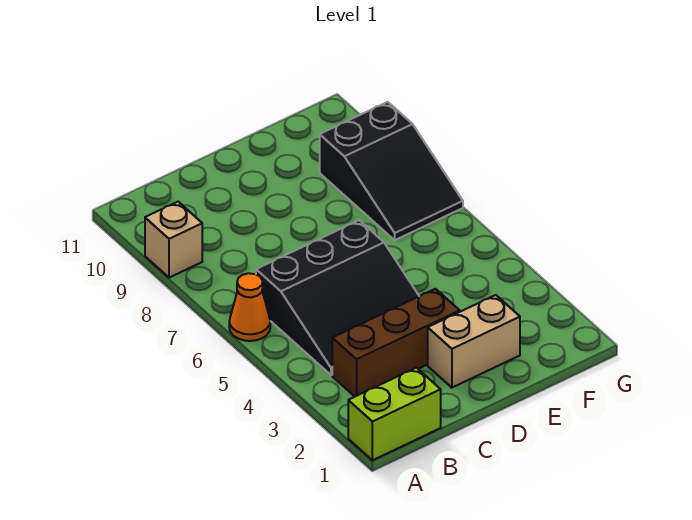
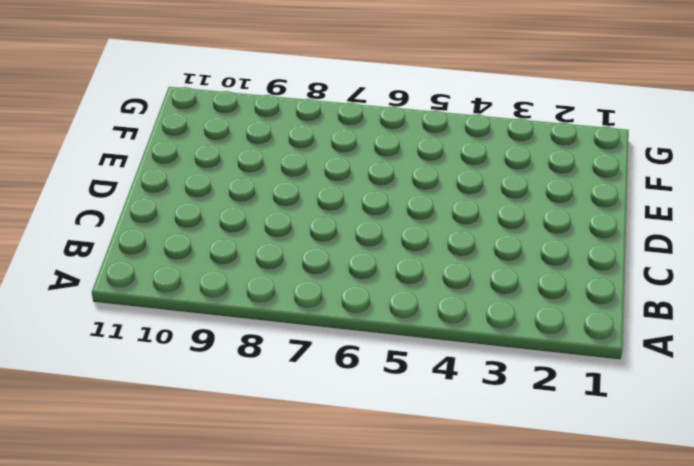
none -> lime 1x2 brick [348,368,441,460]
none -> orange 1x1 cone [229,273,270,341]

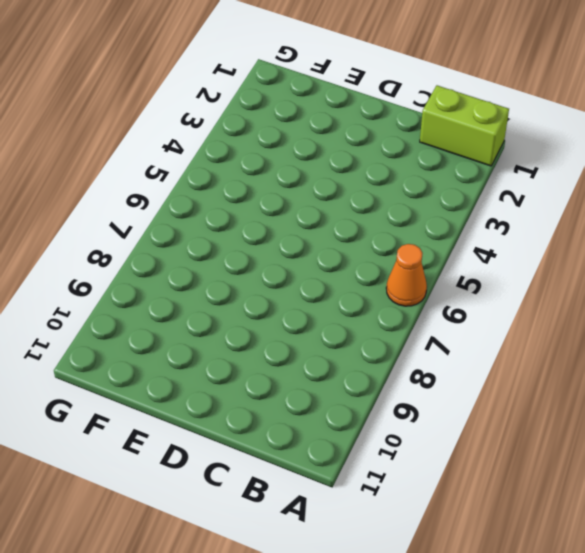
none -> tan 1x1 brick [145,202,202,278]
none -> brown 1x3 brick [332,289,460,396]

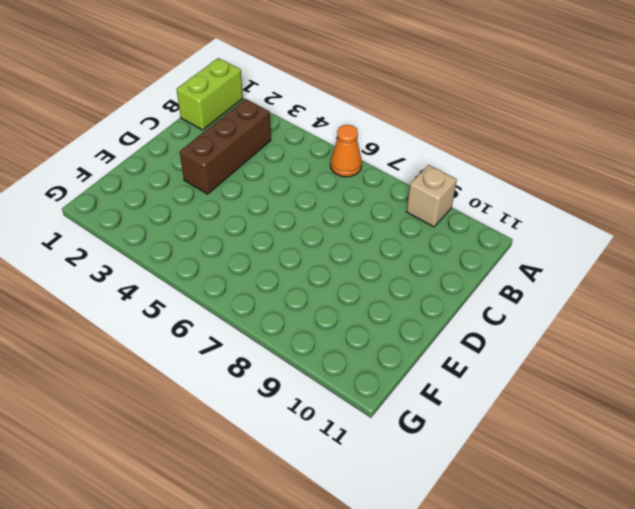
none -> black 3x3 slope [256,220,419,375]
none -> tan 1x2 brick [428,295,520,388]

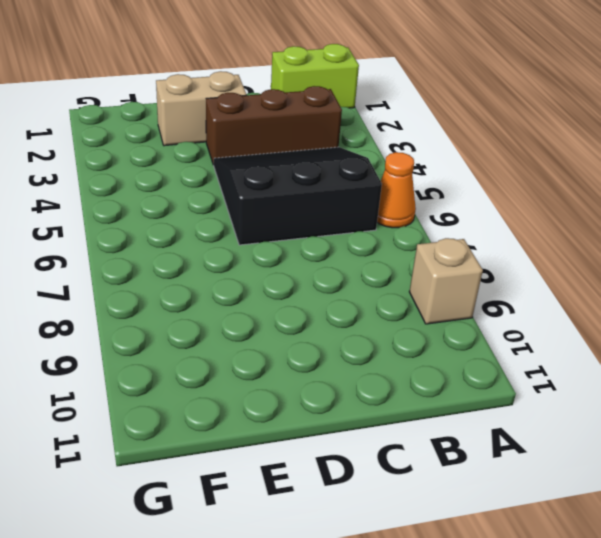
none -> black 2x3 slope [320,102,463,240]

